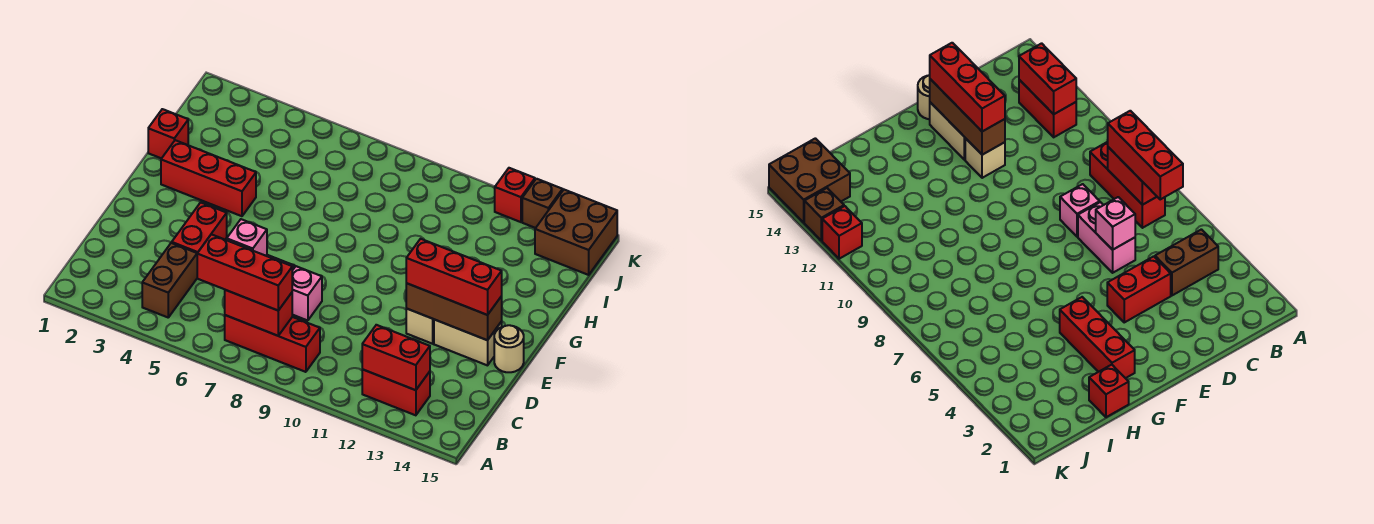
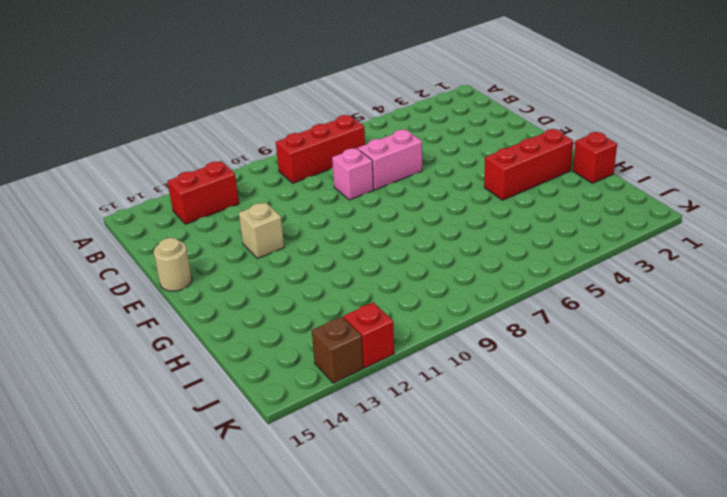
none -> brown 1x2 brick [142,243,197,317]
none -> red 1x2 brick [172,202,227,253]
none -> tan 1x2 brick [434,319,502,365]

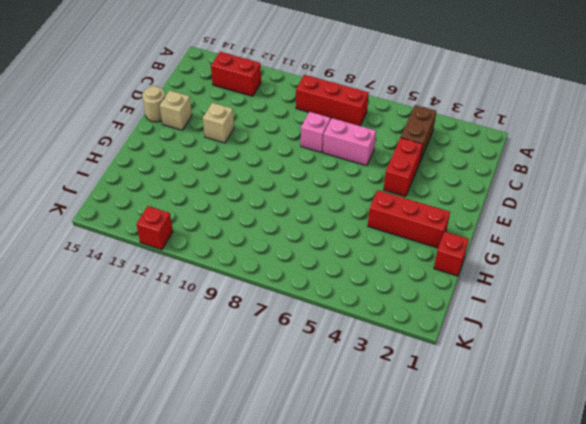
tan 1x1 brick [160,90,192,130] -> tan 1x2 brick [434,319,502,365]
none -> brown 2x2 brick [535,190,617,275]
none -> brown 1x1 brick [522,179,563,228]
none -> red 1x2 brick [225,290,292,336]

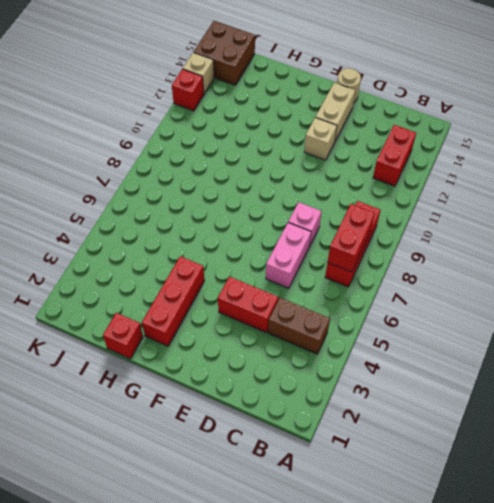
tan 1x1 brick [183,52,214,94] -> brown 1x1 brick [522,179,563,228]
none -> red 1x2 brick [362,325,430,390]
none -> pink 1x1 brick [227,219,267,256]
none -> brown 1x3 brick [406,283,502,340]

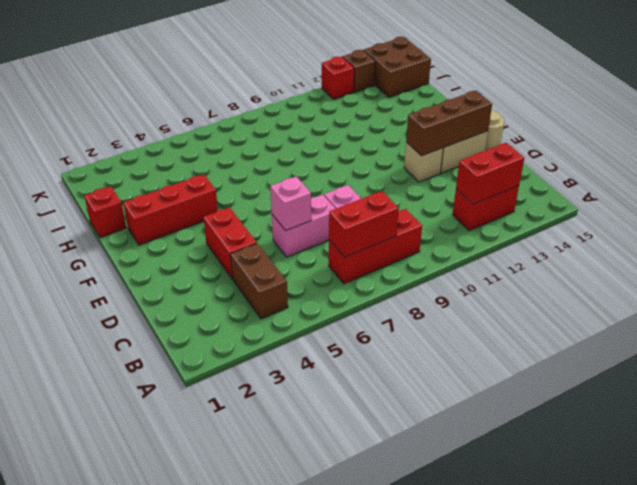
none -> red 1x3 brick [197,234,292,310]
none -> red 1x3 brick [406,239,502,315]

